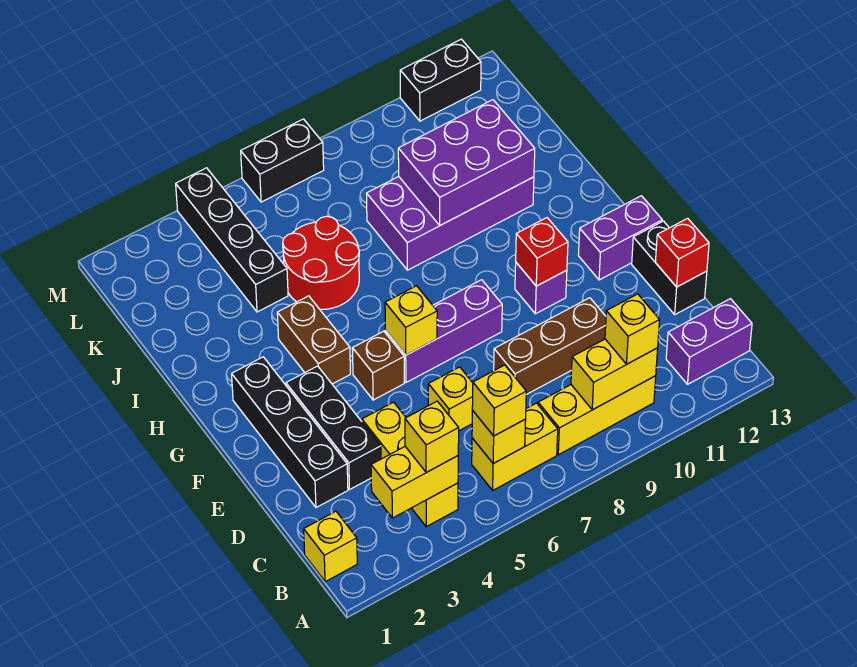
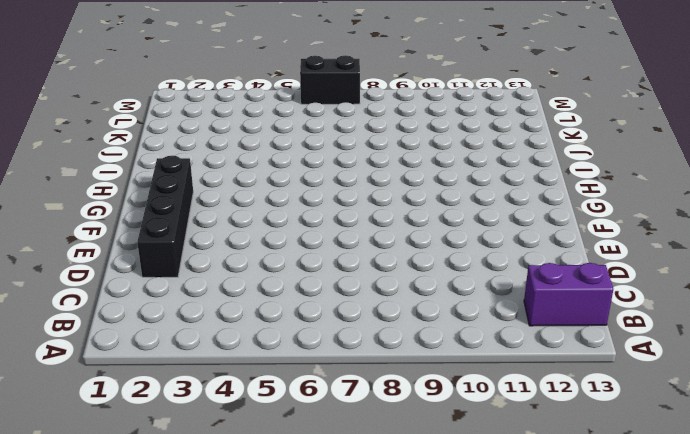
none -> yellow 1x1 brick [304,511,357,582]
none -> yellow 1x3 brick [362,402,458,527]
none -> yellow 1x2 brick [472,403,558,490]
none -> yellow 1x3 brick [538,376,656,455]

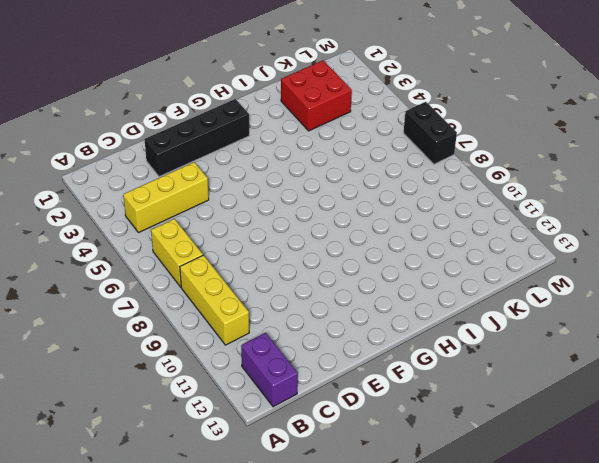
red 2x2 brick [281,60,352,131] -> none
none -> yellow 1x1 brick [304,511,357,582]
none -> black 1x3 brick [286,366,381,490]
none -> yellow 1x1 brick [428,367,473,431]
none -> brown 1x3 brick [494,298,606,395]

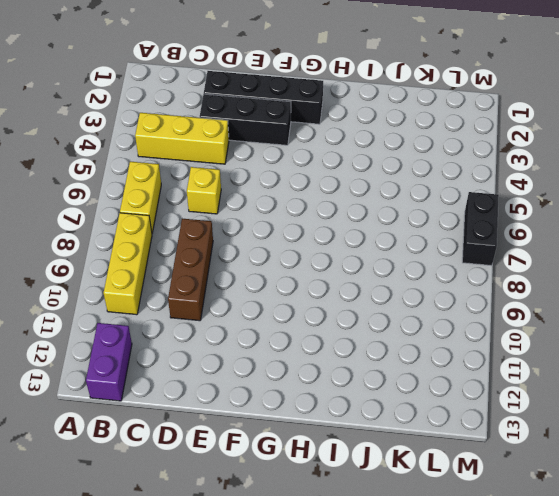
none -> yellow 1x1 brick [304,511,357,582]
none -> black 1x2 brick [632,221,707,314]
none -> brown 1x1 brick [352,331,404,400]
none -> purple 1x3 brick [385,280,502,382]

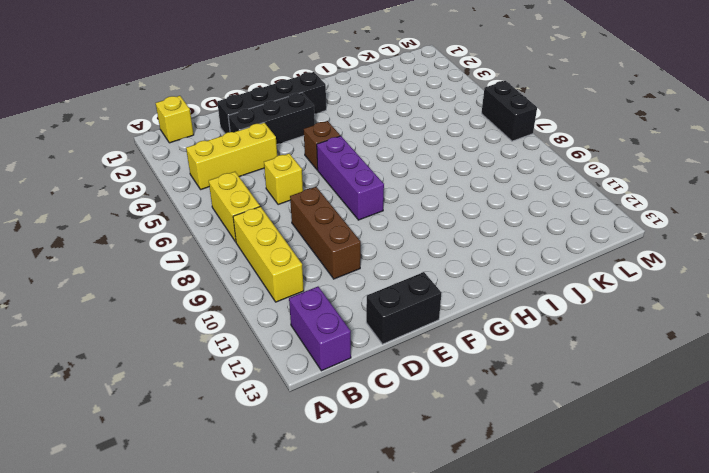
none -> purple 1x1 brick [515,263,567,314]
none -> purple 1x2 brick [578,196,662,280]
none -> brown 1x2 brick [277,296,350,384]
none -> red 2x2 round brick [283,216,359,309]

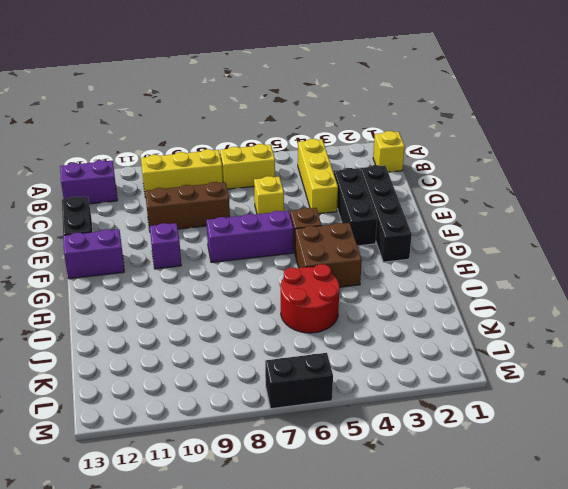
brown 2x2 brick [295,223,362,287] -> brown 1x2 brick [277,296,350,384]
none -> purple 2x4 brick [367,177,534,270]
none -> black 1x4 brick [176,168,288,312]
none -> black 1x2 brick [400,39,481,121]
none -> yellow 1x2 brick [371,447,458,518]

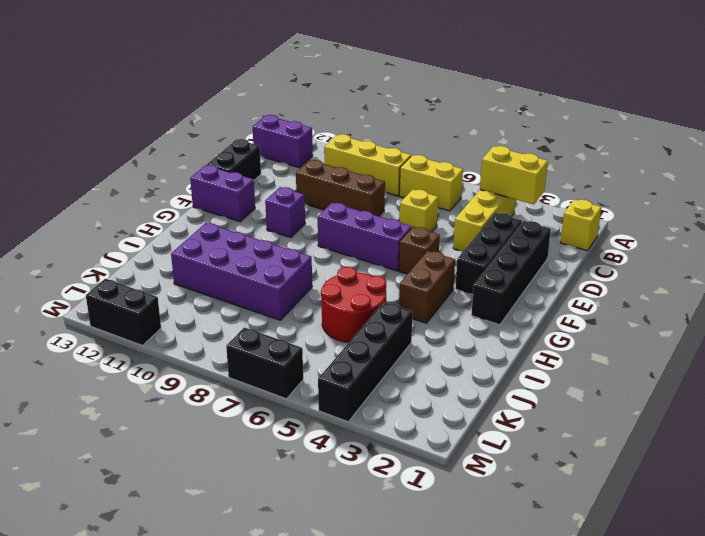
none -> yellow 1x1 brick [472,410,526,464]
none -> yellow 1x2 brick [571,339,658,410]
none -> red 1x1 brick [655,218,709,287]
none -> yellow 1x1 brick [385,286,437,355]

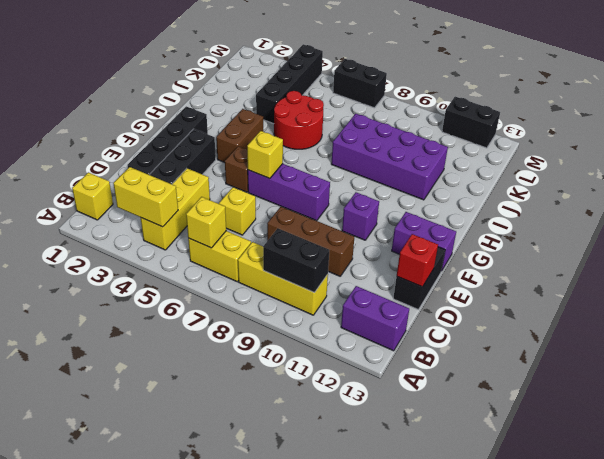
black 1x2 brick [263,228,329,293] -> yellow 1x2 brick [571,339,658,410]
none -> red 1x1 brick [516,218,568,286]
none -> purple 2x3 brick [398,100,535,225]
none -> yellow 1x1 brick [405,401,459,473]
none -> yellow 1x1 brick [472,365,526,436]

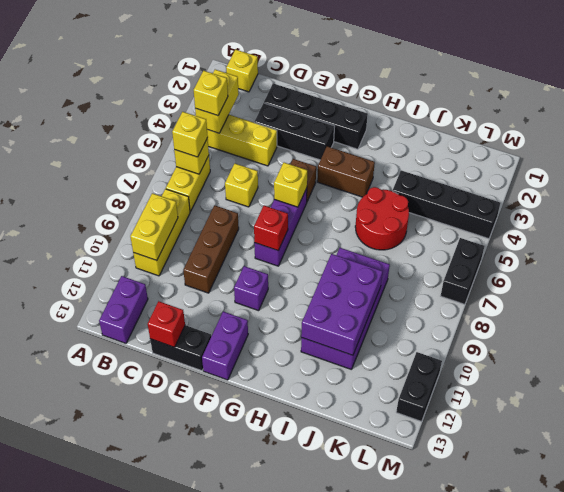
red 1x1 brick [254,206,288,250] -> red 1x1 brick moved to [516,218,568,286]
none -> yellow 1x1 brick [605,294,660,364]

